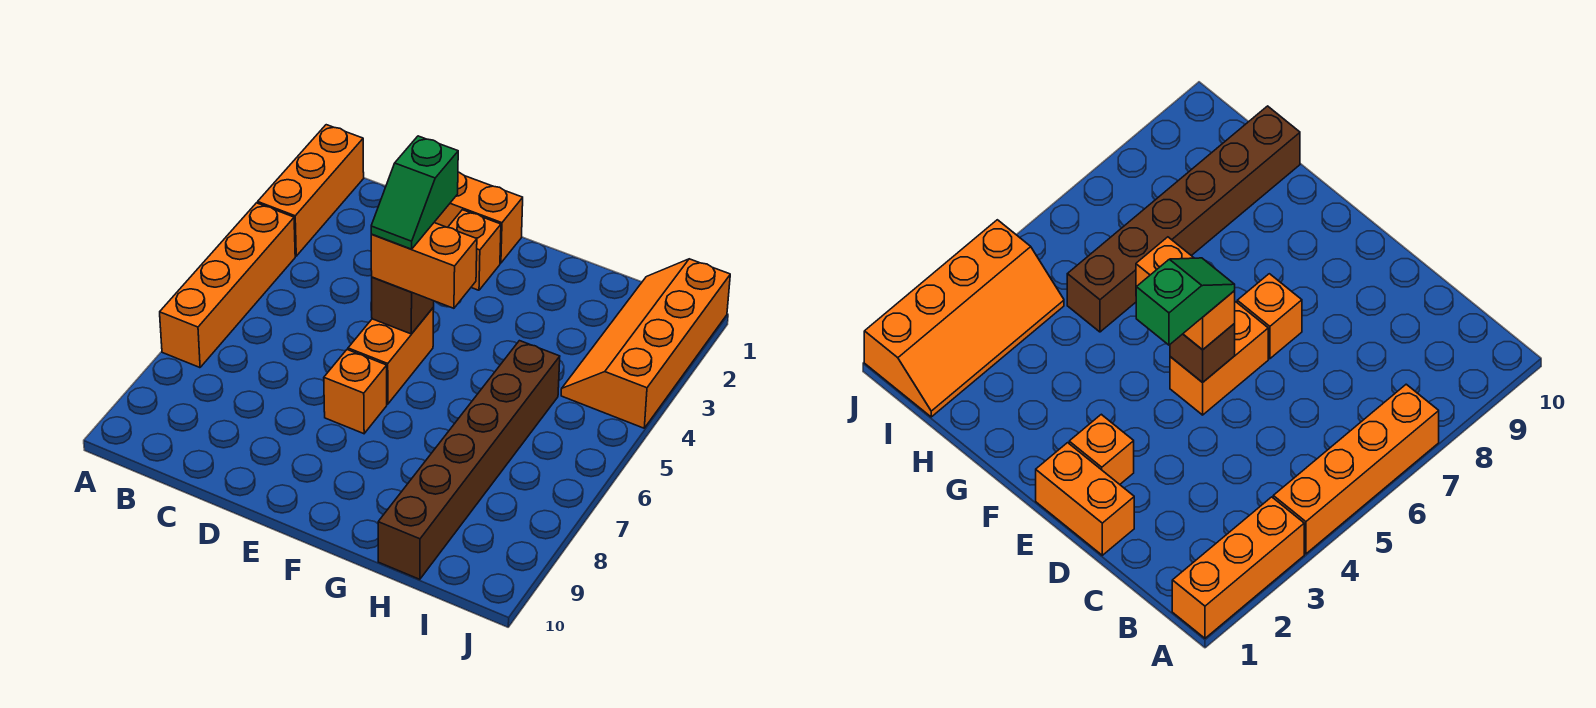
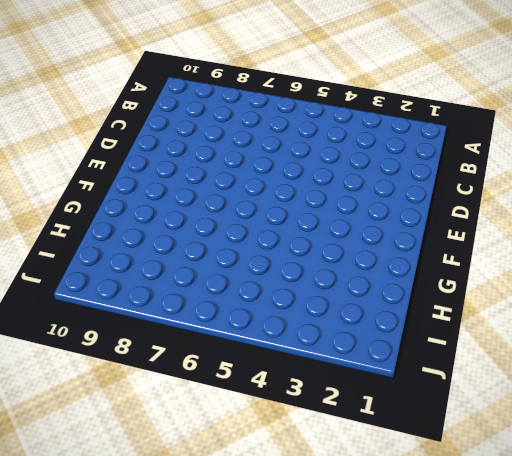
none -> orange 1x3 brick [258,125,364,256]
none -> orange 1x4 brick [160,203,295,368]

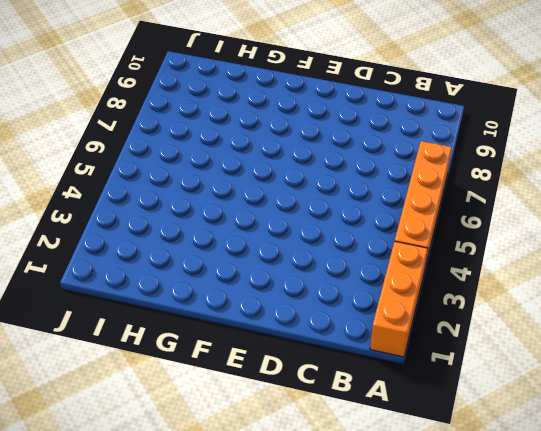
none -> orange 1x2 brick [434,172,523,263]
none -> orange 1x1 brick [448,210,501,290]

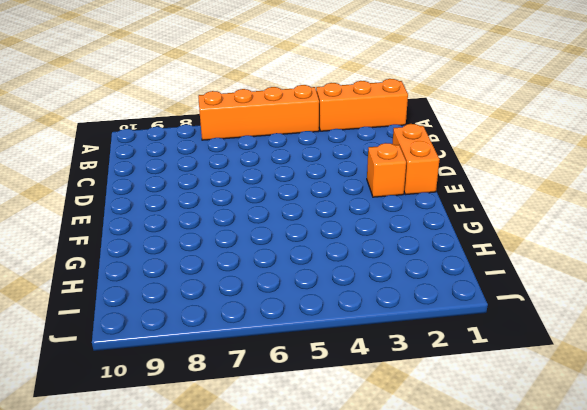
none -> orange 1x2 brick [348,308,434,404]
none -> orange 1x1 brick [324,350,387,434]

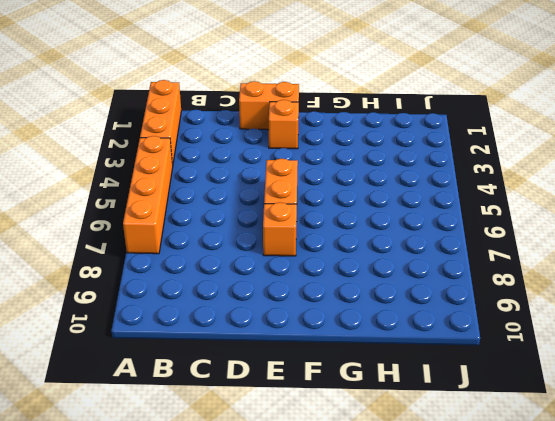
none -> brown 1x6 brick [378,341,560,579]
none -> orange 2x4 slope [561,259,730,428]

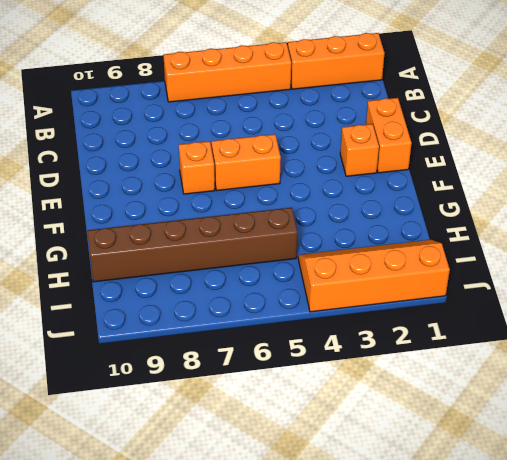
none -> brown 1x1 brick [372,277,434,334]
none -> orange 1x2 brick [371,223,477,308]

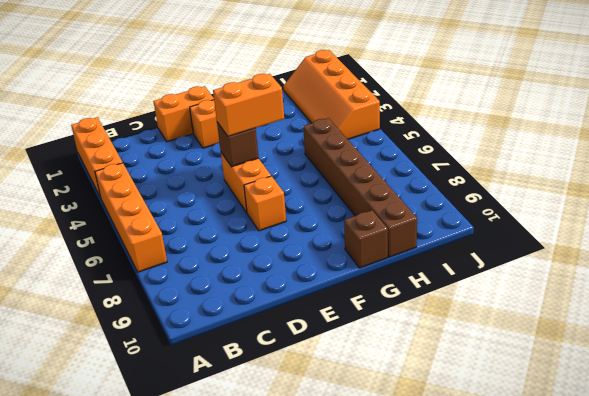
brown 1x1 brick [344,210,388,268] -> none
none -> green 1x2 slope [371,136,458,249]

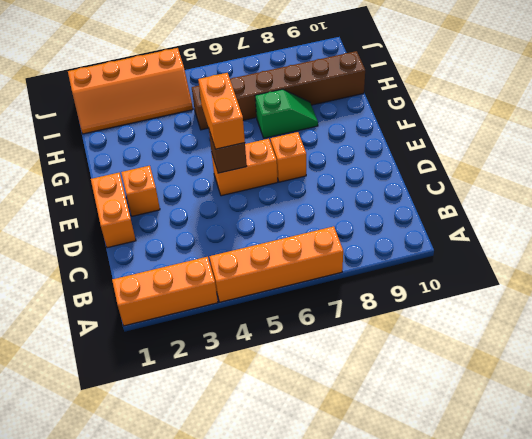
green 1x2 slope [255,89,318,138] -> green 1x2 slope moved to [371,136,458,249]

